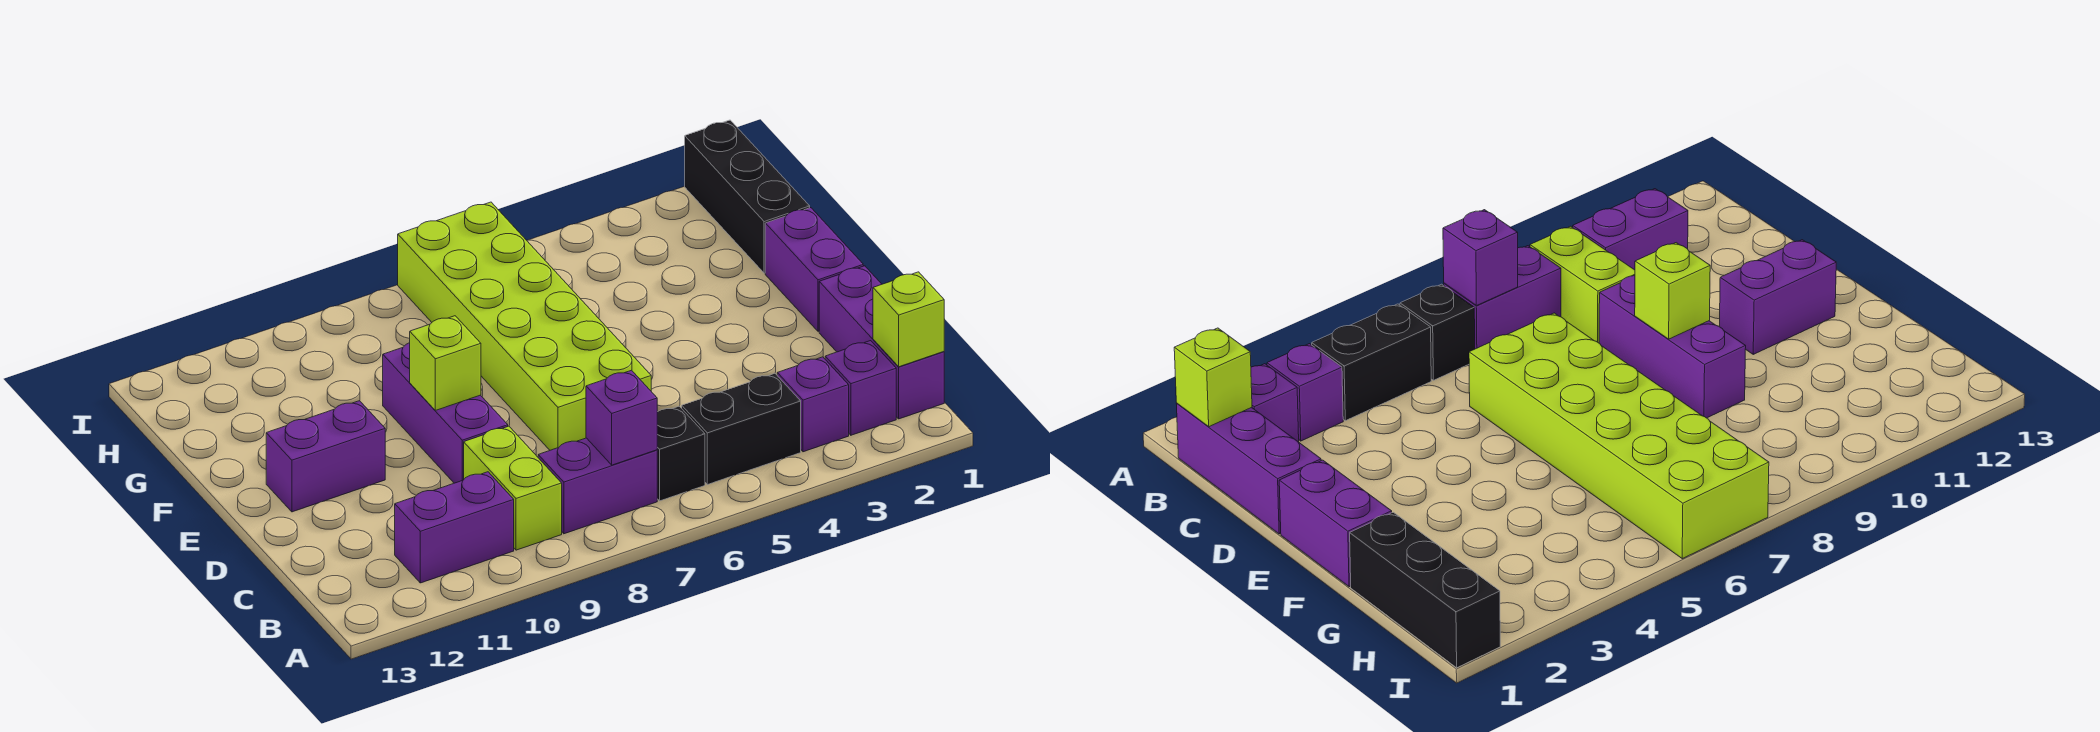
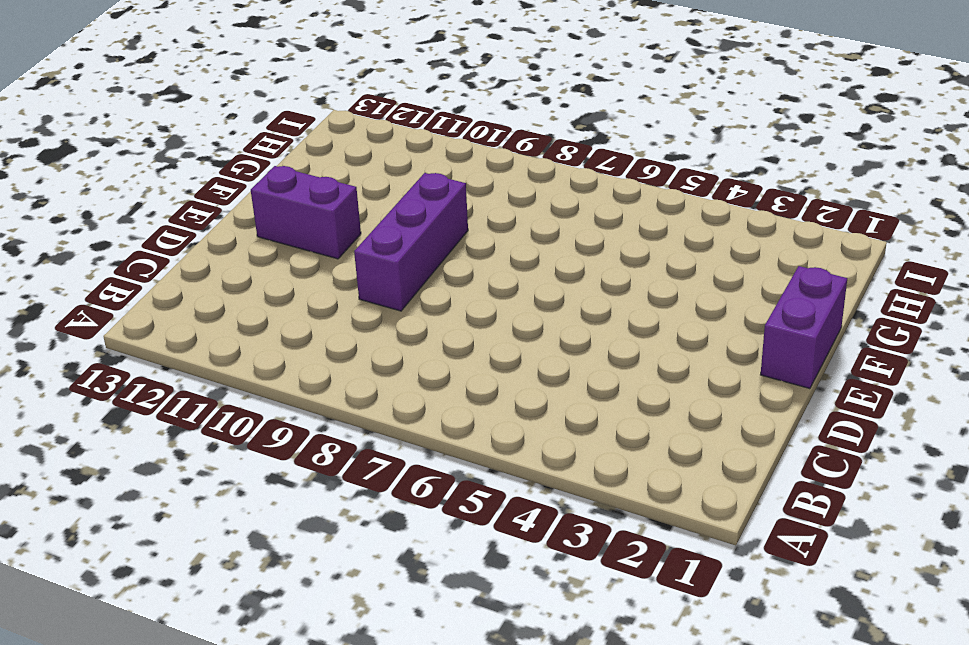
none -> purple 1x3 brick [819,266,944,419]
none -> purple 1x1 brick [825,341,896,435]
none -> purple 1x1 brick [777,357,849,452]

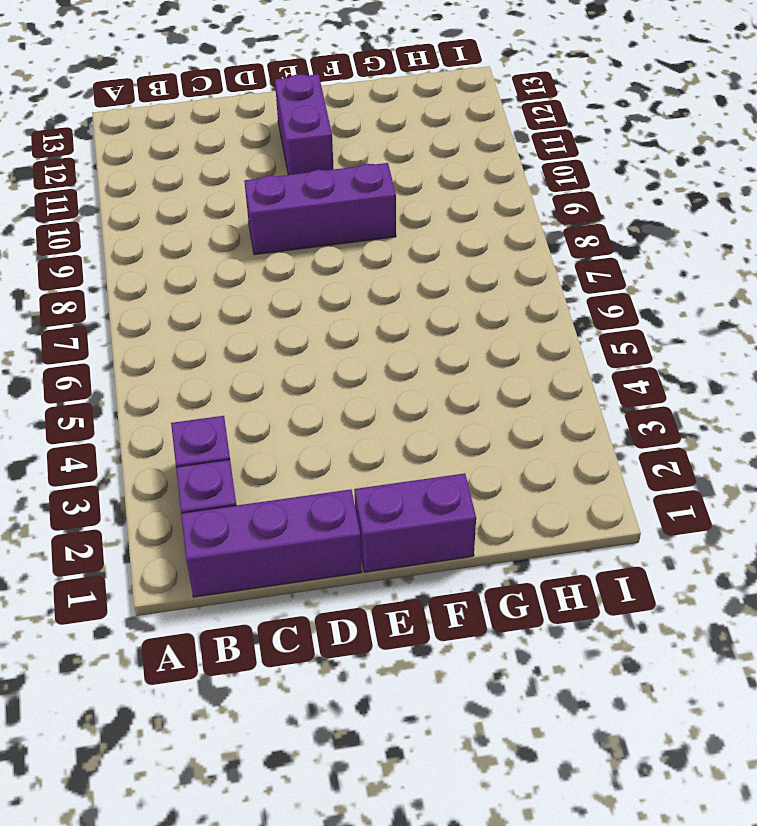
none -> black 1x2 brick [682,373,801,485]
none -> black 1x1 brick [657,406,705,501]
none -> purple 1x2 brick [538,438,657,534]

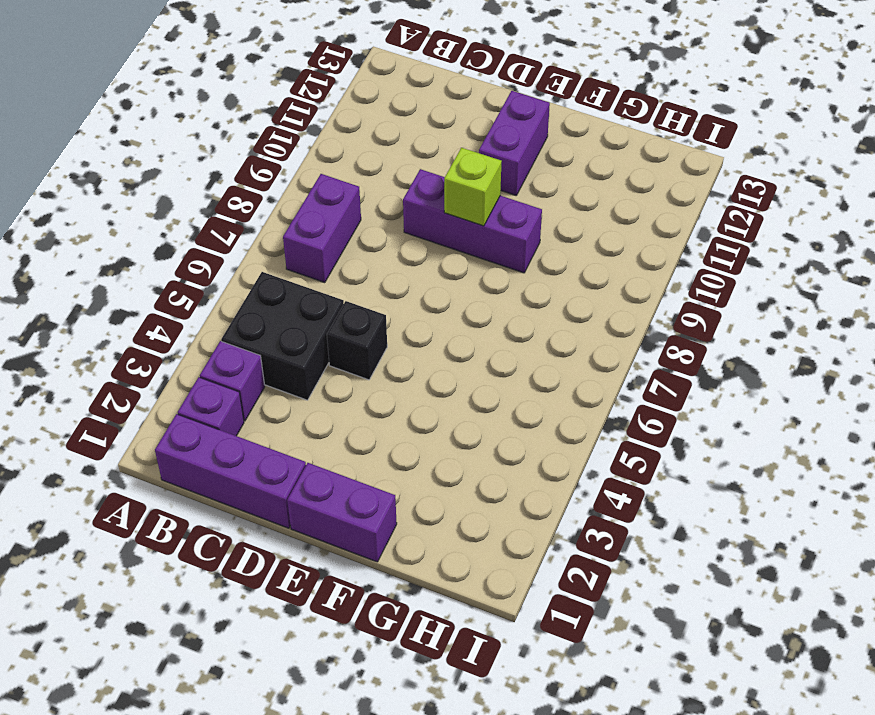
black 2x2 brick [221,272,344,400] -> black 1x2 brick [682,373,801,485]
black 1x1 brick [327,301,387,380] -> black 1x1 brick moved to [657,406,705,501]
none -> lime 1x2 brick [464,426,562,550]
none -> purple 1x2 brick [395,472,514,583]
none -> lime 2x6 brick [398,202,651,450]

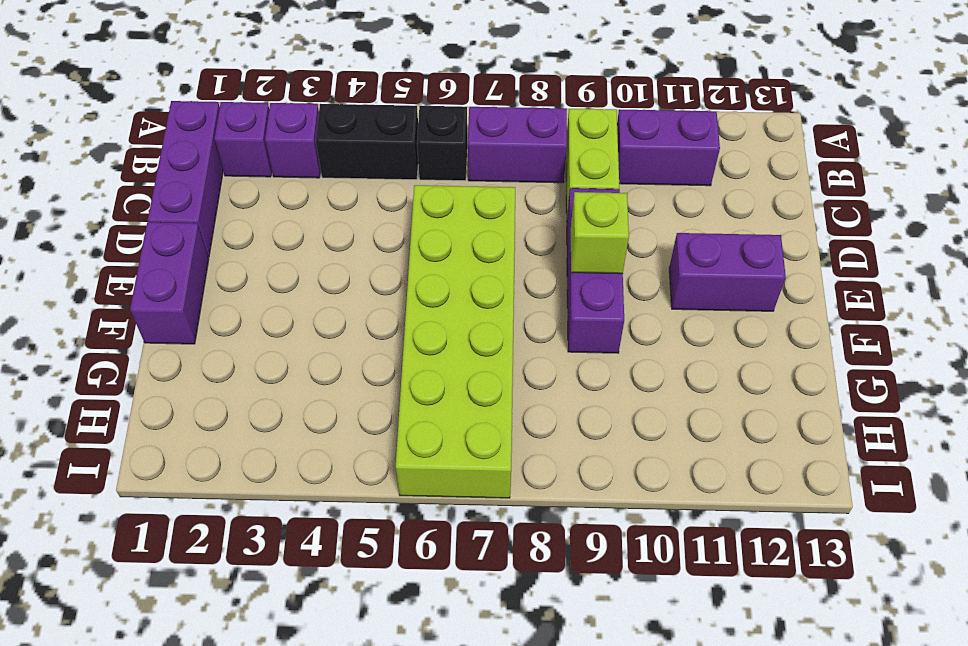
none -> black 1x3 brick [685,120,810,273]
none -> lime 1x1 brick [873,272,944,367]
none -> purple 1x1 brick [586,370,657,465]

